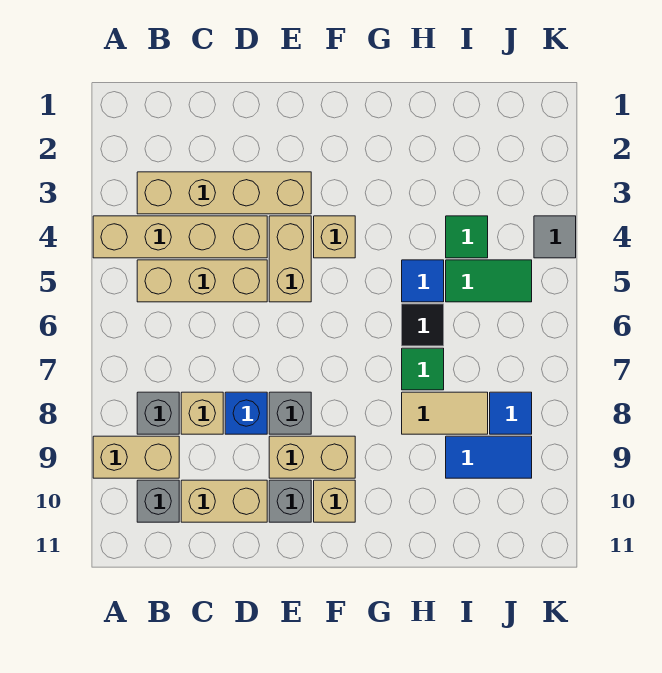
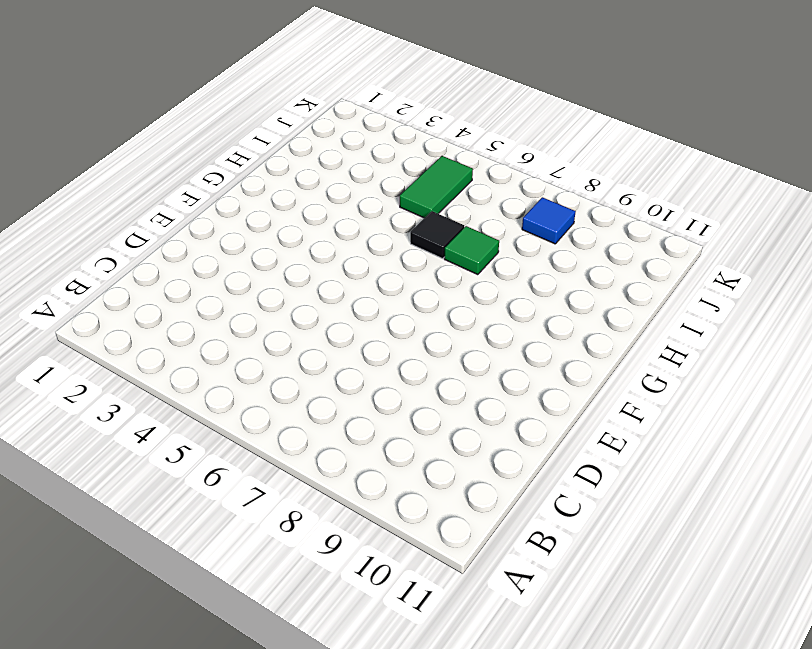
none -> tan 1x4 brick [93,216,267,258]
none -> tan 1x2 brick [93,436,179,478]
none -> tan 1x4 brick [137,172,311,214]

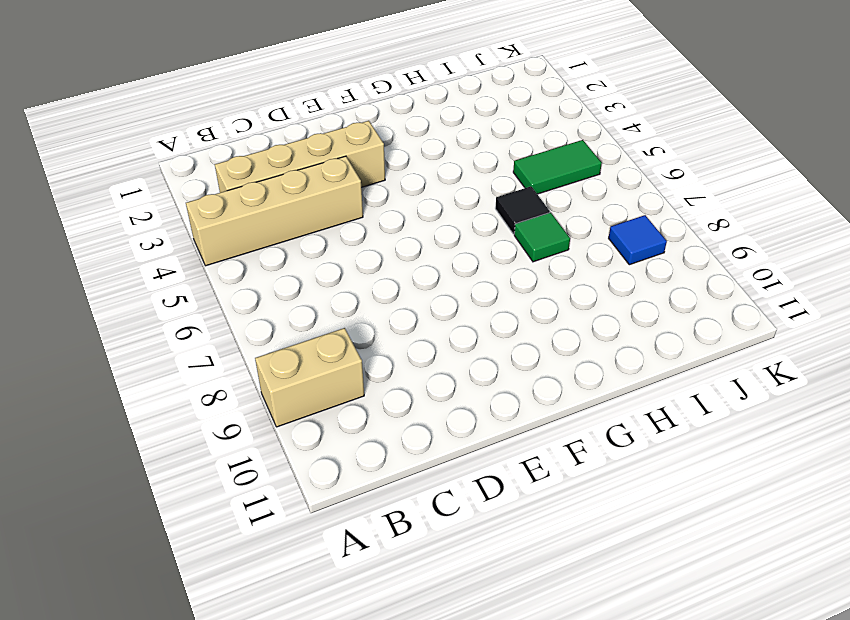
none -> tan 1x3 brick [137,260,267,302]
none -> grey 1x1 brick [137,392,179,434]
none -> grey 1x1 brick [137,480,179,522]

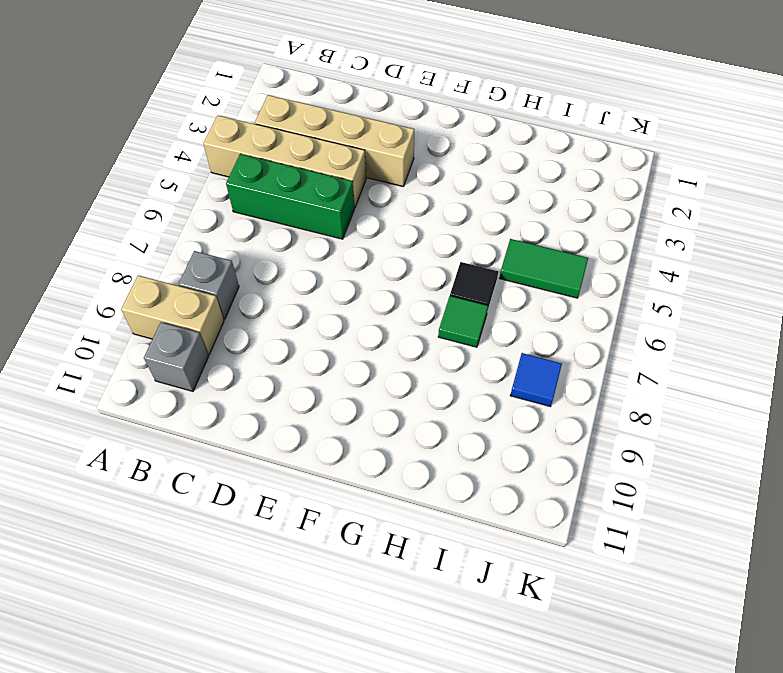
green 1x3 brick [226,154,354,239] -> tan 1x3 brick [137,260,267,302]
none -> tan 1x1 brick [181,392,223,434]
none -> tan 1x2 brick [181,480,267,522]
none -> blue 1x1 brick [225,392,267,434]

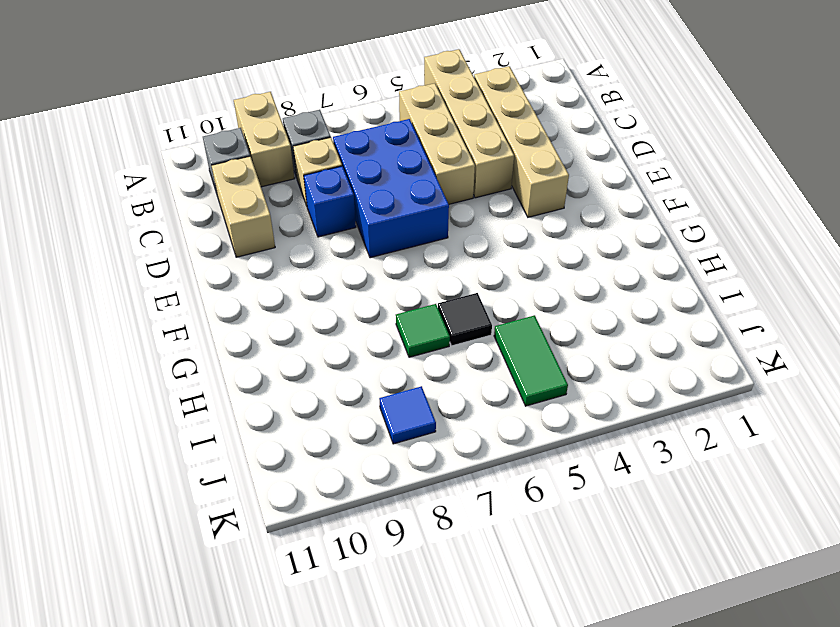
blue 2x3 brick [333,119,449,258] -> none
none -> tan 1x2 brick [269,216,311,302]
none -> grey 1x1 brick [269,392,311,434]
none -> tan 1x2 brick [269,436,355,478]

